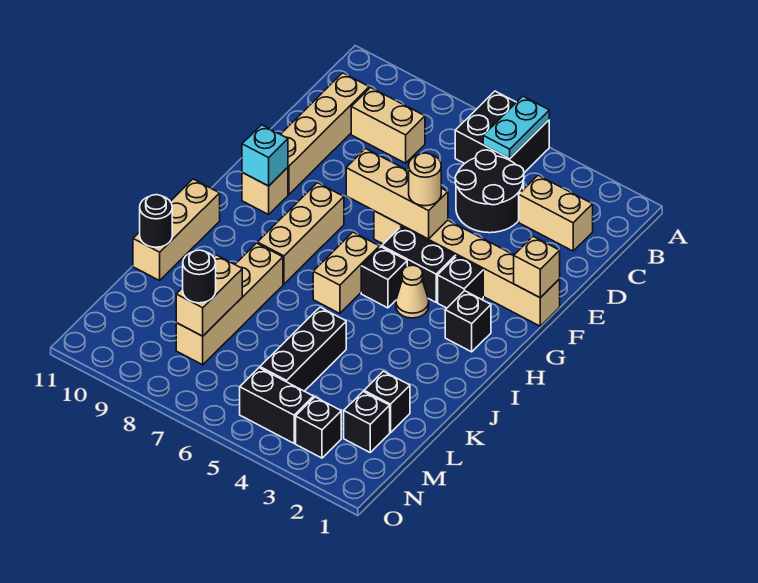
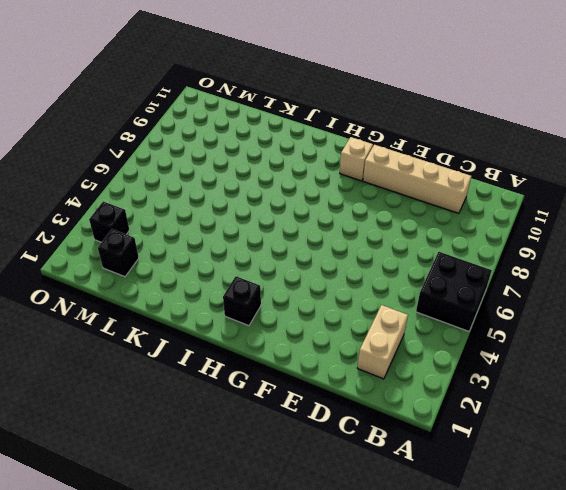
none -> black 2x2 round brick [455,150,524,233]
none -> tan 1x2 brick [351,88,425,163]
none -> tan 1x6 brick [374,211,560,326]

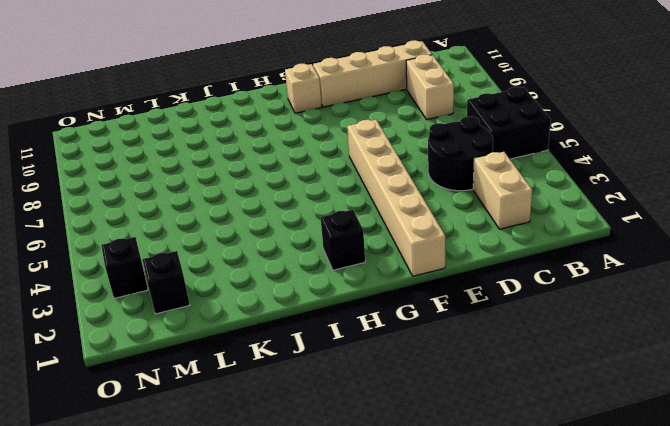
none -> black 1x1 brick [438,256,483,308]
none -> black 1x2 brick [382,227,456,302]
none -> tan 1x3 brick [257,183,344,284]

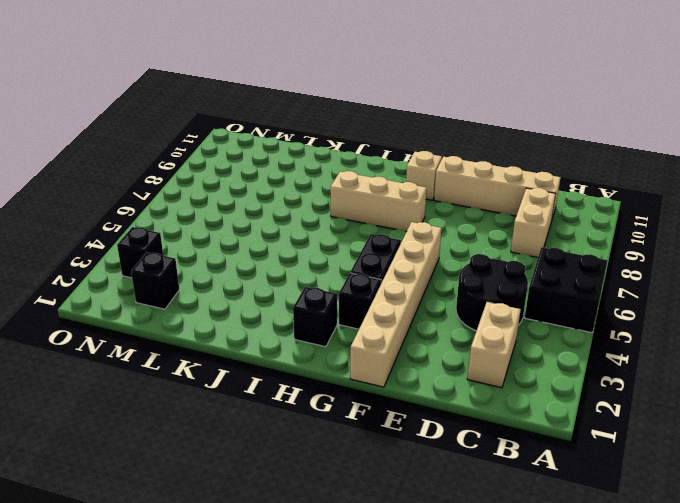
none -> tan 1x1 cone [396,265,429,318]
none -> black 1x1 brick [361,247,407,308]
none -> tan 1x2 brick [313,232,379,313]

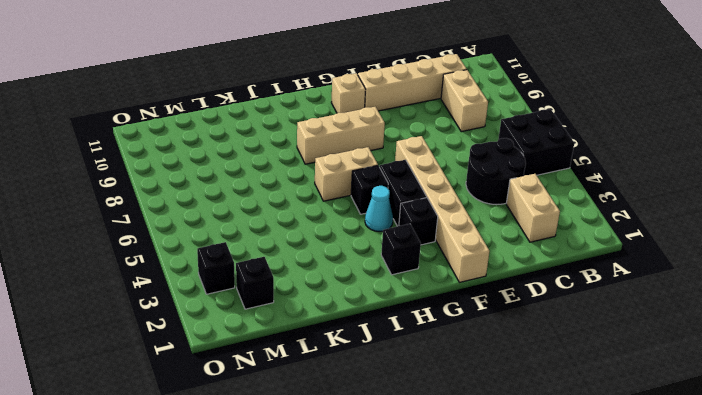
cyan 1x1 cone [365,186,393,232] -> tan 1x1 cone [396,265,429,318]
none -> tan 1x3 brick [133,179,220,281]
none -> tan 1x4 brick [176,243,283,365]
none -> black 1x3 brick [260,307,346,391]

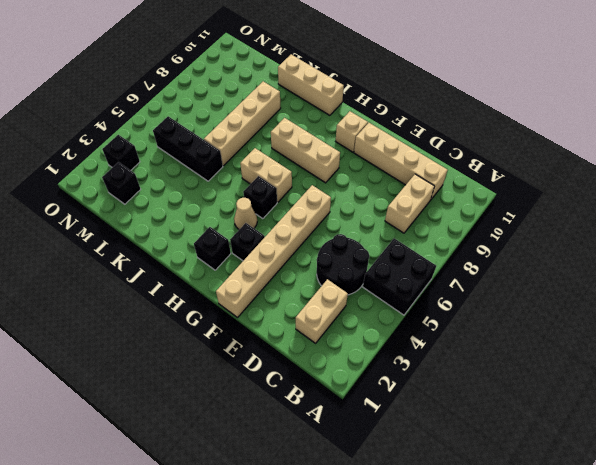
tan 1x4 brick [204,81,281,166] -> tan 1x4 brick turned to [176,243,283,365]
none -> black 1x2 brick [382,227,456,302]
none -> black 1x1 brick [364,371,410,432]
none -> black 1x2 brick [240,368,314,443]

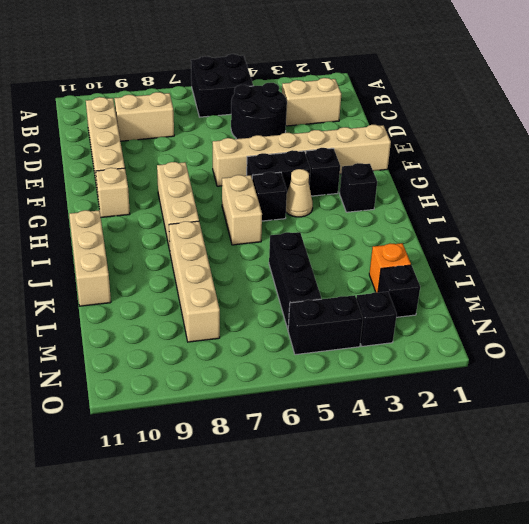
orange 1x1 brick [369,243,411,293] -> black 1x1 brick [364,371,410,432]
none -> cyan 1x2 plate [483,96,549,158]
none -> tan 1x1 brick [514,237,560,298]
none -> tan 1x3 brick [346,149,448,239]

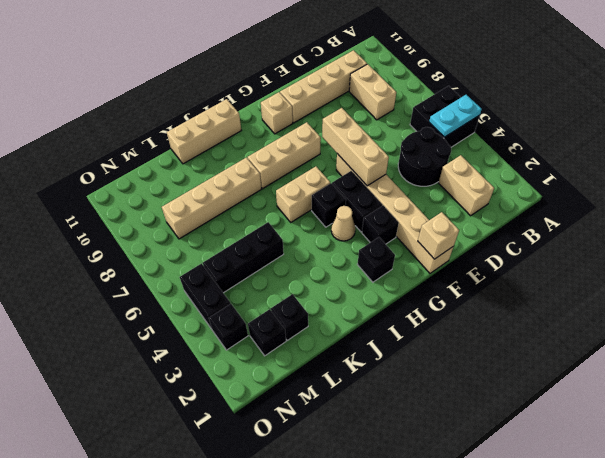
none -> cyan 1x1 brick [242,125,288,186]
none -> black 1x1 round brick [140,195,172,247]
none -> tan 1x2 brick [176,255,242,336]

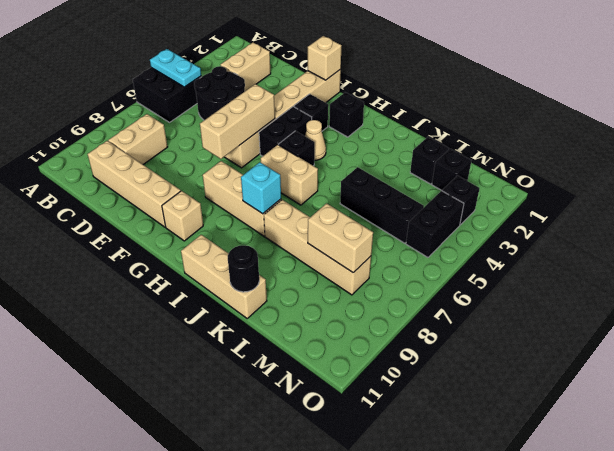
cyan 1x1 brick [241,162,281,214] -> cyan 1x1 brick moved to [242,125,288,186]
none -> tan 1x1 round brick [409,153,441,206]
none -> black 1x1 round brick [183,250,216,303]

